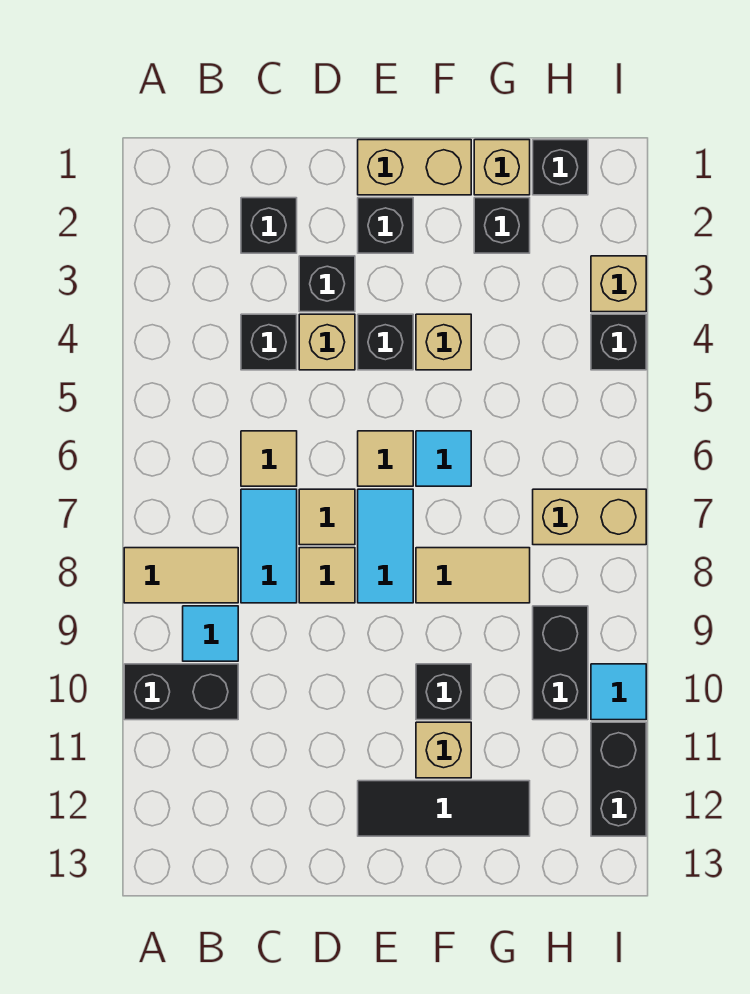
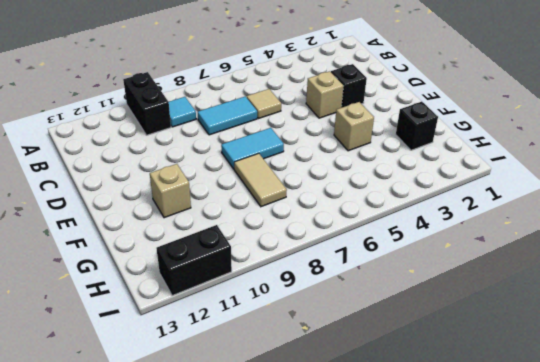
none -> tan 1x2 tile [124,548,238,603]
none -> black 1x1 brick [241,198,297,253]
none -> black 1x1 brick [241,314,297,370]
none -> tan 1x1 tile [299,489,355,545]

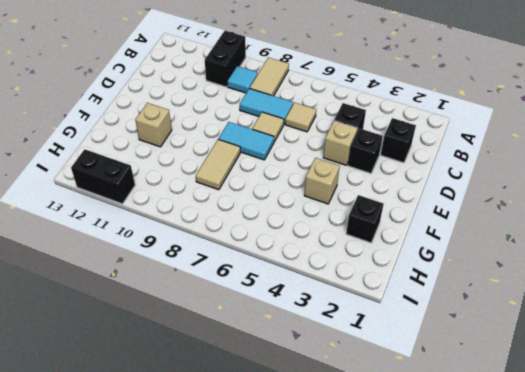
none -> tan 1x1 tile [299,548,355,603]
none -> tan 1x2 brick [358,140,471,195]
none -> black 1x1 brick [358,198,413,253]
none -> black 1x1 brick [358,314,413,370]

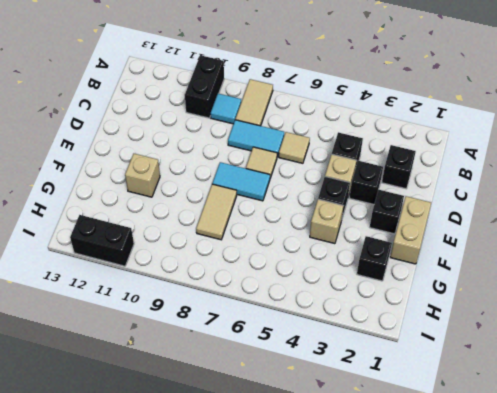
none -> tan 1x1 tile [299,548,355,603]
none -> tan 1x1 tile [358,431,413,486]
none -> black 1x3 tile [358,781,530,836]
none -> cyan 1x1 tile [416,431,471,486]

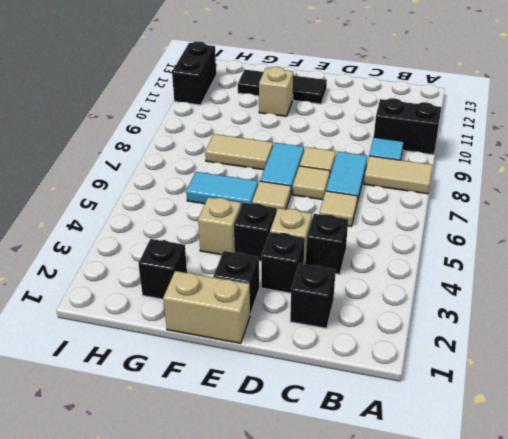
cyan 1x2 tile [186,172,258,205] -> cyan 1x1 tile [416,431,471,486]
none -> black 1x1 brick [416,664,471,720]
none -> tan 1x1 brick [474,140,530,195]
none -> black 1x1 brick [533,140,588,195]
none -> tan 1x2 brick [533,489,646,545]

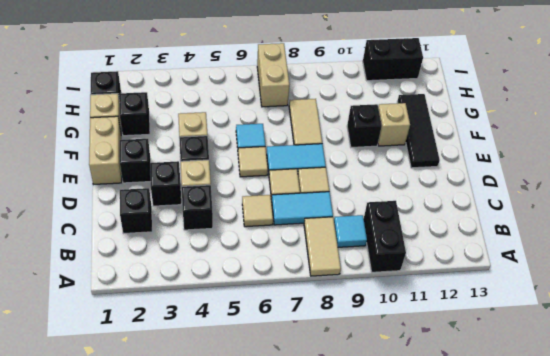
none -> black 1x2 brick [533,606,588,720]
none -> tan 1x1 brick [591,256,646,312]
none -> black 1x1 brick [591,314,646,370]
none -> cyan 1x1 tile [591,664,646,720]

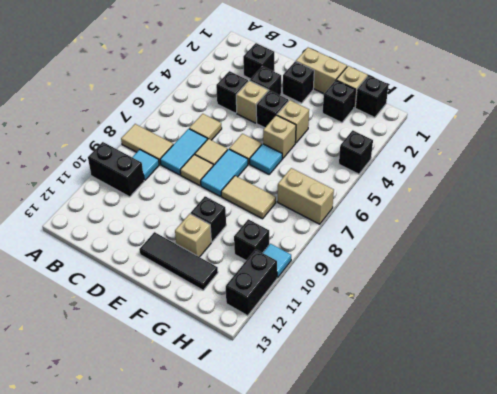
tan 1x1 brick [263,115,296,159] -> tan 1x1 brick moved to [591,256,646,312]
black 1x1 brick [234,219,269,260] -> black 1x2 brick [533,606,588,720]

